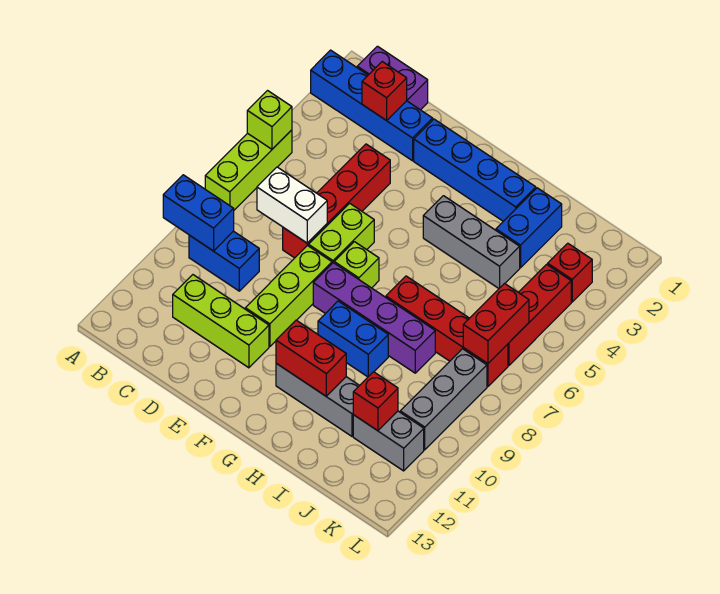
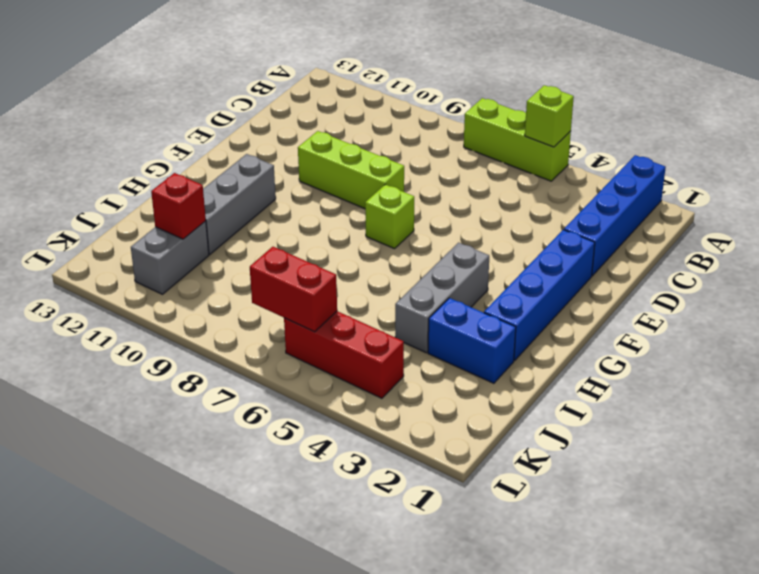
none -> purple 1x2 brick [357,46,428,110]
none -> blue 1x2 brick [189,231,259,291]
none -> lime 1x3 brick [173,275,269,368]

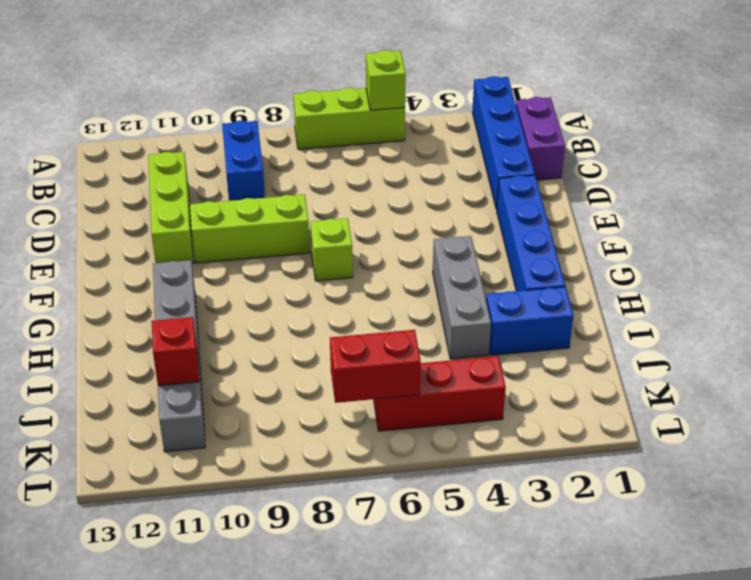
none -> red 1x4 brick [283,144,390,258]
none -> lime 1x2 brick [309,203,374,263]
none -> purple 1x4 brick [313,263,435,373]

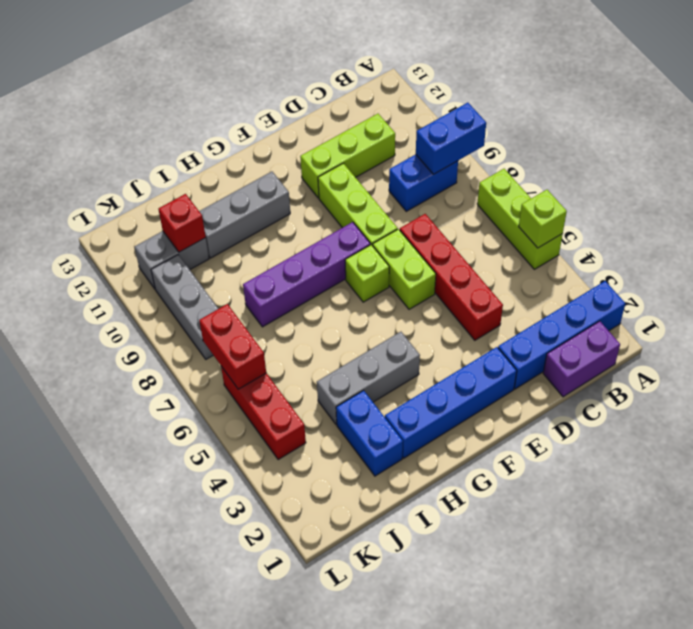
none -> blue 1x2 brick [318,301,388,377]
none -> red 1x4 brick [386,276,508,386]
none -> red 1x1 brick [548,243,592,302]

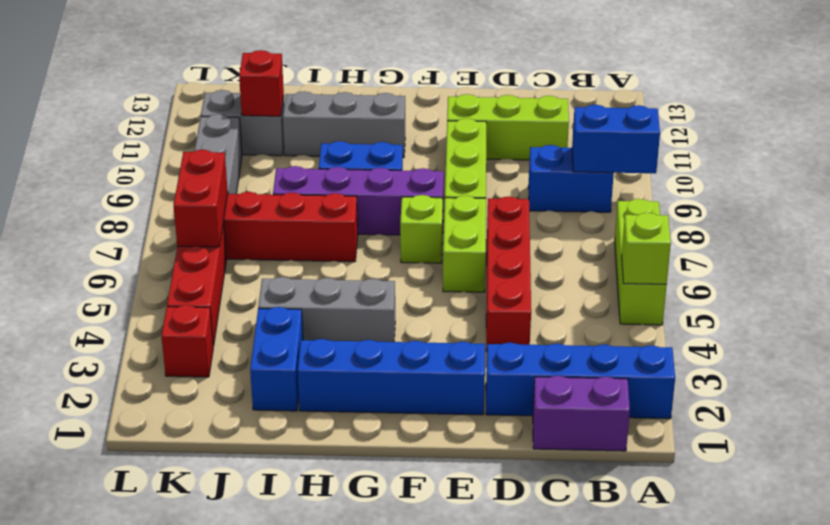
none -> red 1x1 brick [362,62,407,121]
none -> white 1x2 brick [257,167,327,243]
none -> red 1x2 brick [276,320,346,396]

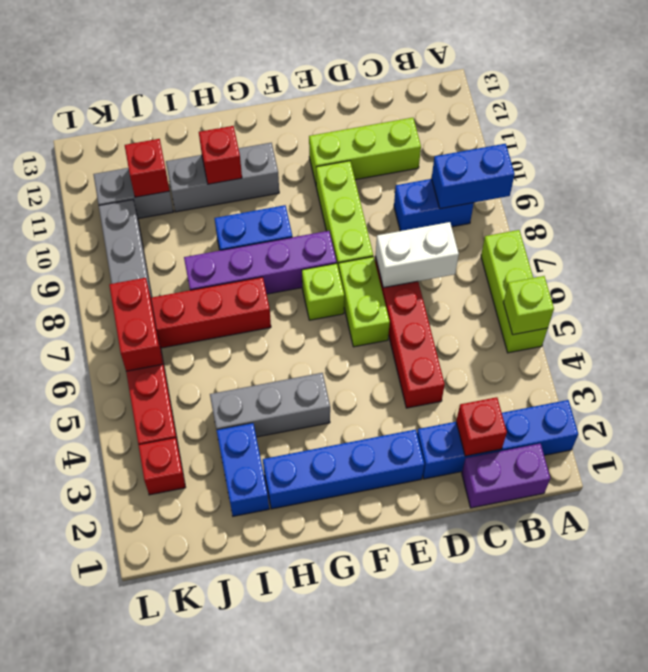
red 1x1 brick [199,126,242,184] -> red 1x2 brick [276,320,346,396]

